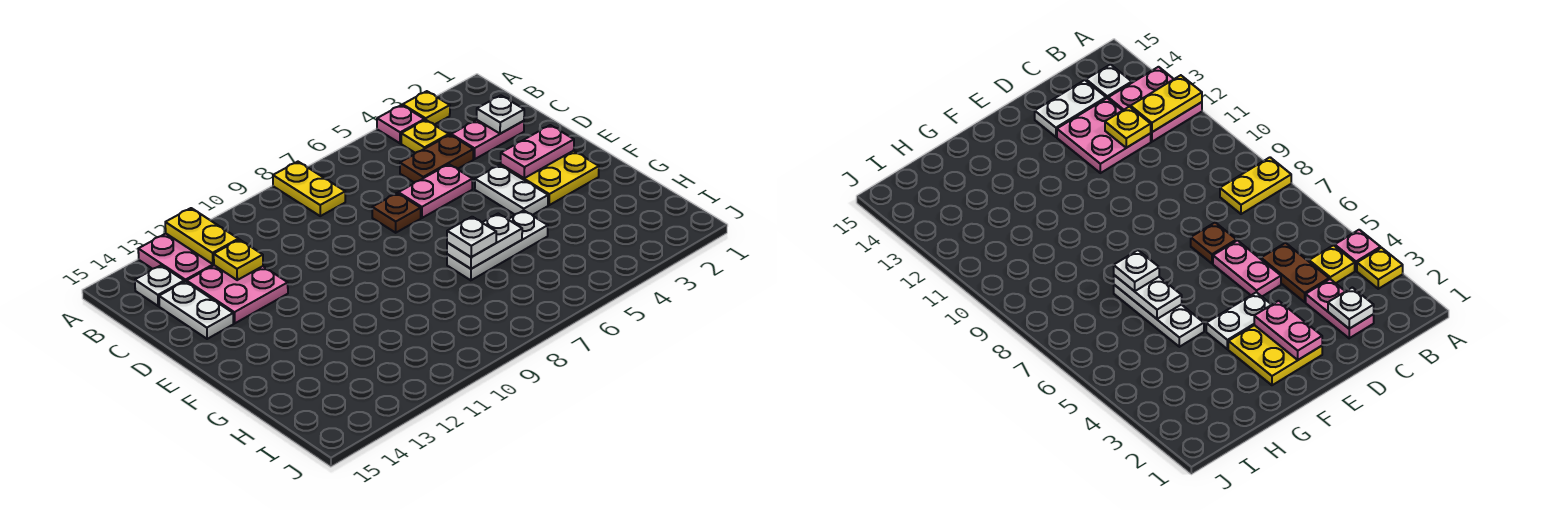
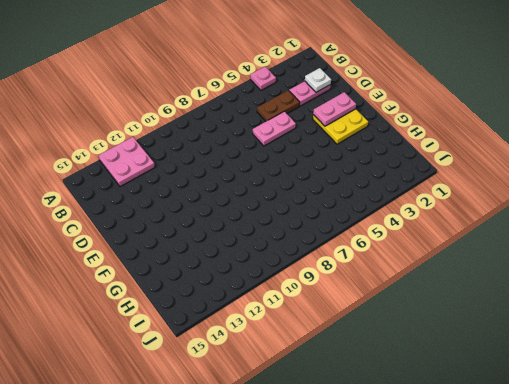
none -> yellow 1x1 plate [403,91,450,125]
none -> yellow 1x2 plate [273,162,345,216]
none -> yellow 1x1 plate [401,120,449,153]

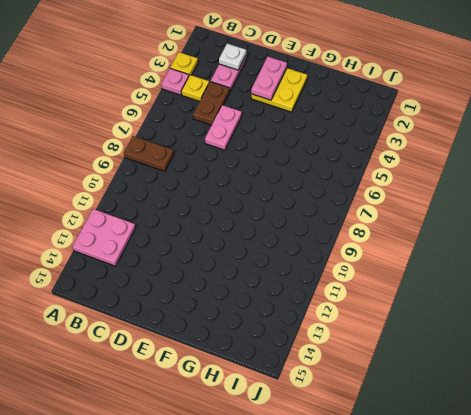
brown 1x2 plate [124,136,174,172] -> yellow 1x2 plate [273,162,345,216]
none -> white 1x1 plate [135,265,184,306]
none -> pink 2x2 plate [187,265,288,323]
none -> white 1x2 plate [159,281,233,339]

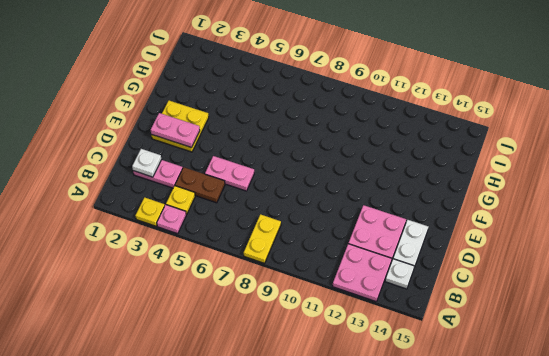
none -> brown 1x1 plate [372,193,421,233]
none -> white 1x2 plate [475,165,548,215]
none -> white 1x3 plate [447,210,548,280]

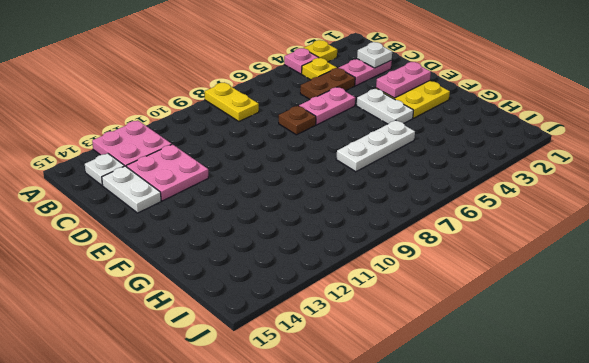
none -> yellow 1x2 plate [165,208,238,264]
none -> yellow 1x1 plate [214,240,263,280]
none -> white 1x2 plate [447,214,522,269]

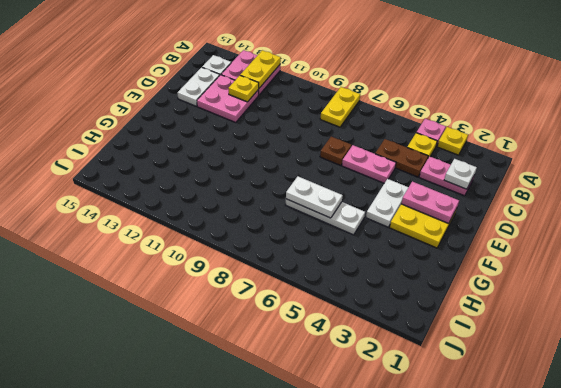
none -> white 1x1 plate [447,217,496,257]

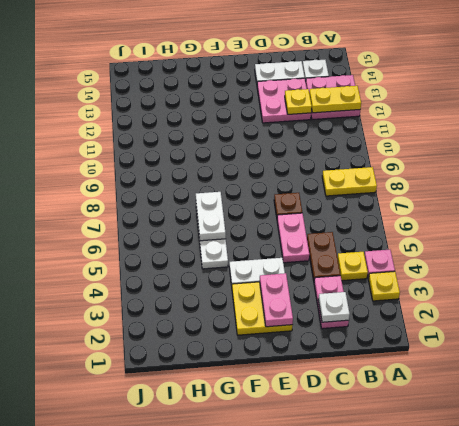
none -> white 1x1 plate [447,217,496,257]

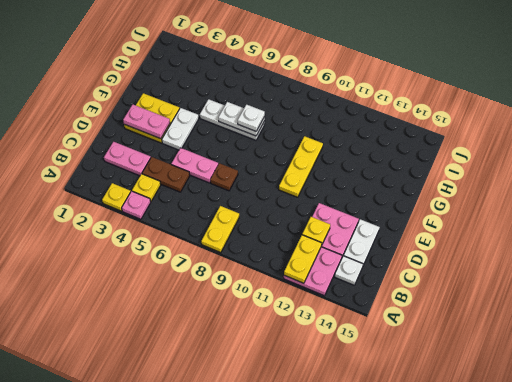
yellow 1x3 plate [279,136,323,197] -> none
none -> white 1x1 plate [477,95,524,134]

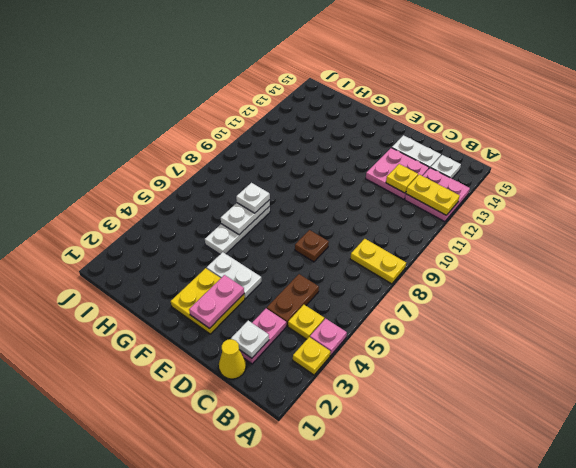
yellow 1x1 cone [219,339,246,379] -> none
none -> pink 1x2 plate [398,164,473,218]

